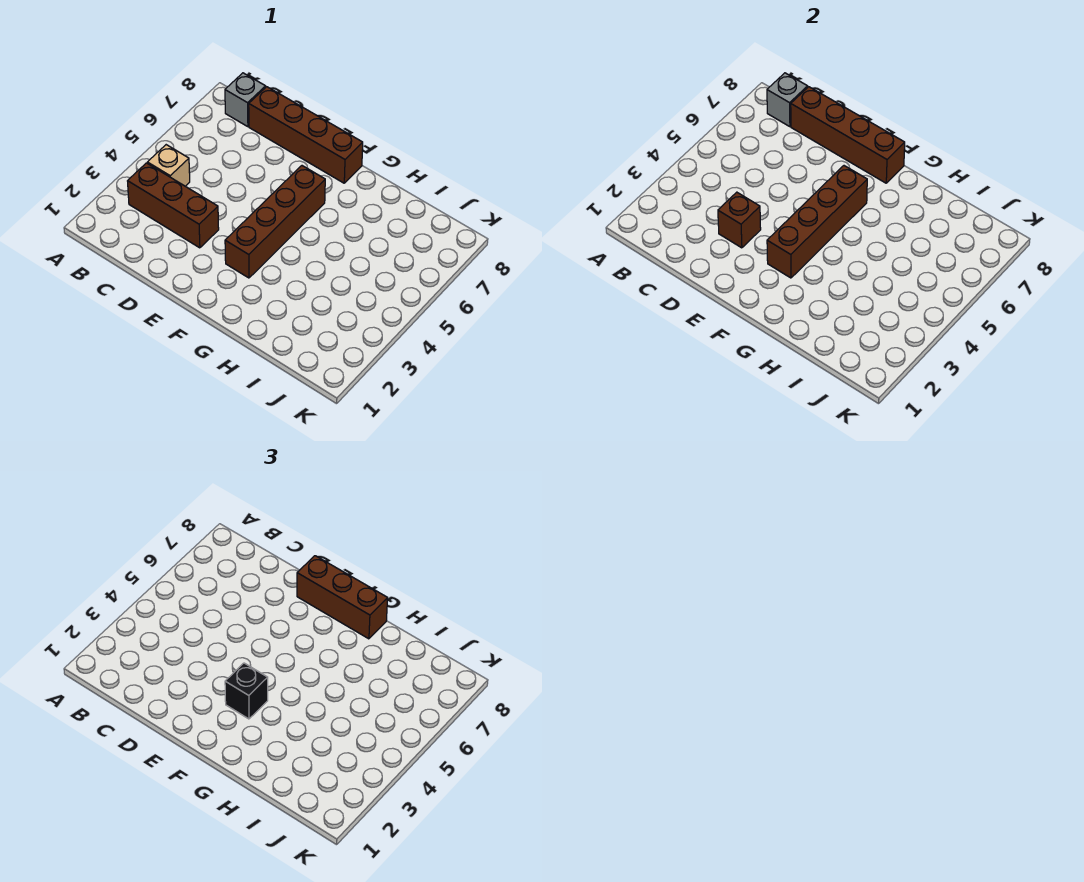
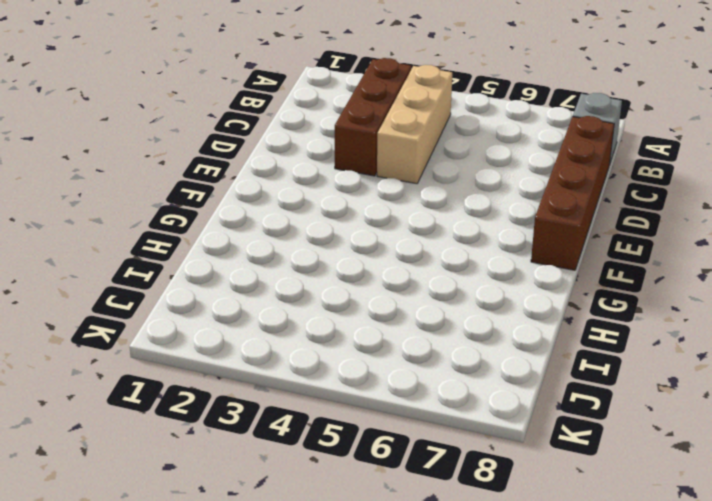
tan 1x3 brick [377,65,452,184] -> tan 1x1 brick [147,145,190,186]
none -> brown 1x4 brick [225,166,325,278]
none -> grey 1x1 brick [767,73,808,127]

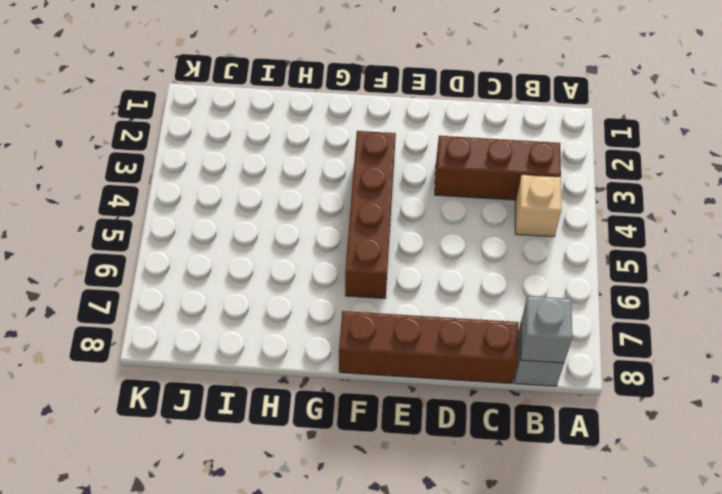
none -> brown 1x4 brick [791,87,905,183]
none -> brown 1x1 brick [718,192,761,248]

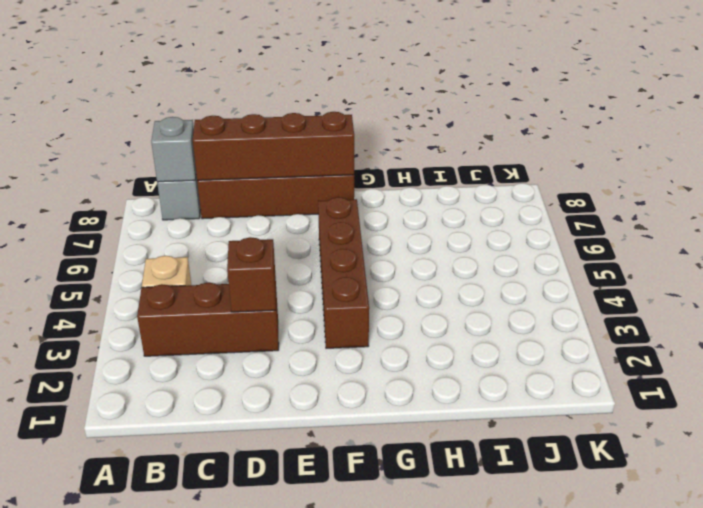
none -> brown 1x4 brick [767,166,867,278]
none -> brown 1x3 brick [297,556,388,639]

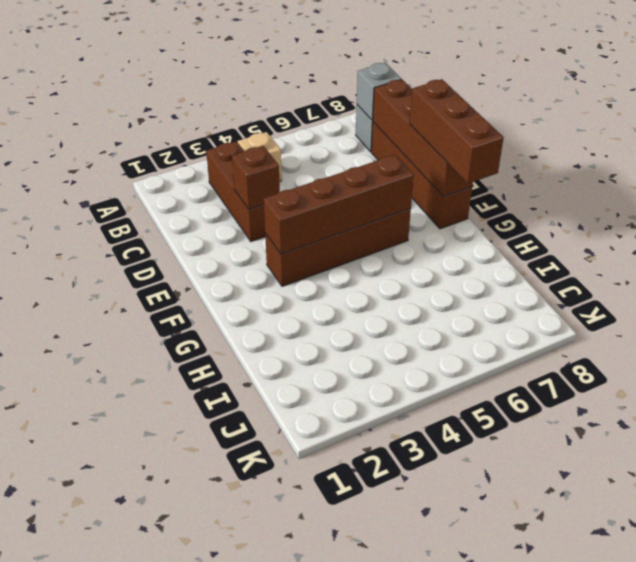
none -> black 1x1 brick [225,663,268,719]

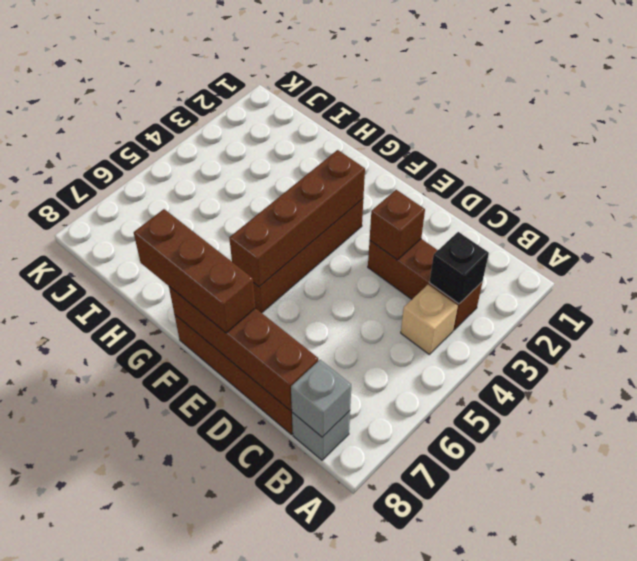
black 1x1 brick [429,232,489,304] -> black 1x1 brick moved to [225,663,268,719]

